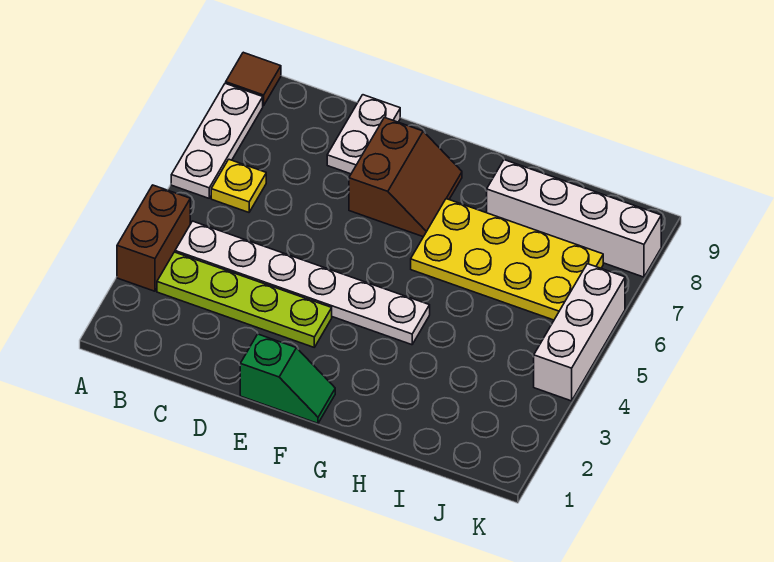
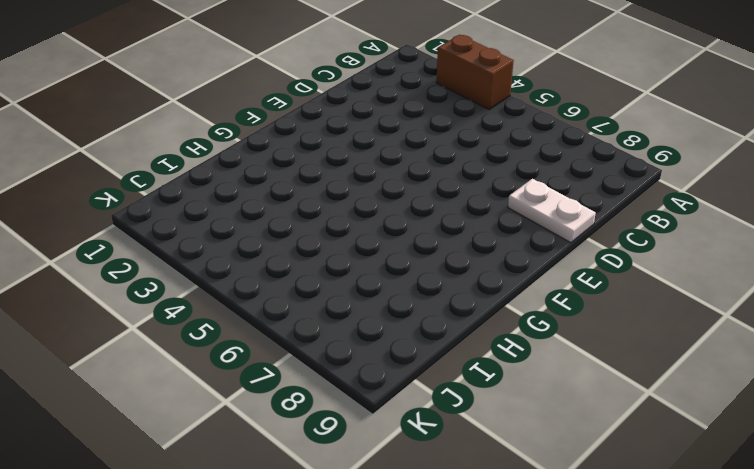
none -> white 1x3 plate [171,83,263,198]
none -> brown 1x1 tile [226,52,281,106]
none -> lime 1x4 plate [157,252,332,347]

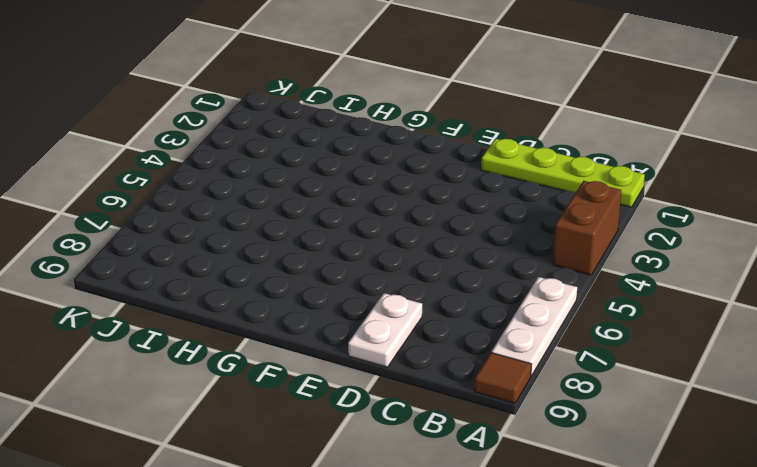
lime 1x4 plate [481,139,645,207] -> lime 1x4 plate moved to [157,252,332,347]
none -> white 1x6 plate [175,221,430,345]
none -> yellow 1x1 plate [211,159,266,212]
none -> green 1x2 slope [240,334,335,423]

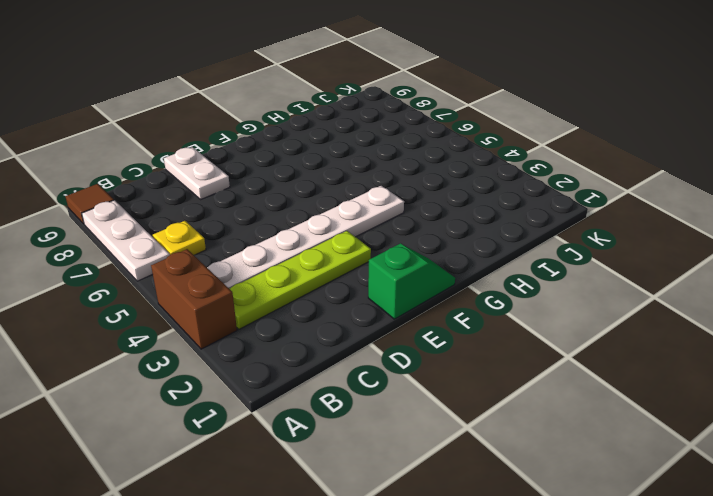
none -> brown 2x2 slope [349,118,462,237]
none -> yellow 2x4 plate [411,199,603,320]
none -> white 1x4 brick [487,160,661,277]

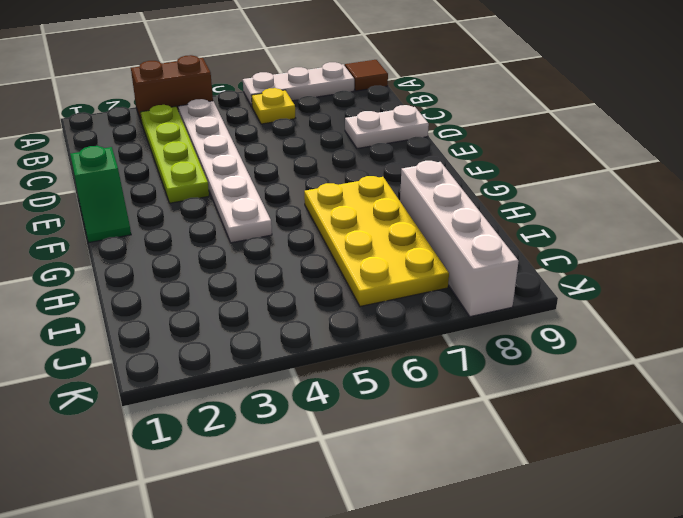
none -> brown 2x2 slope [349,118,462,237]
none -> white 1x3 brick [534,264,625,401]

